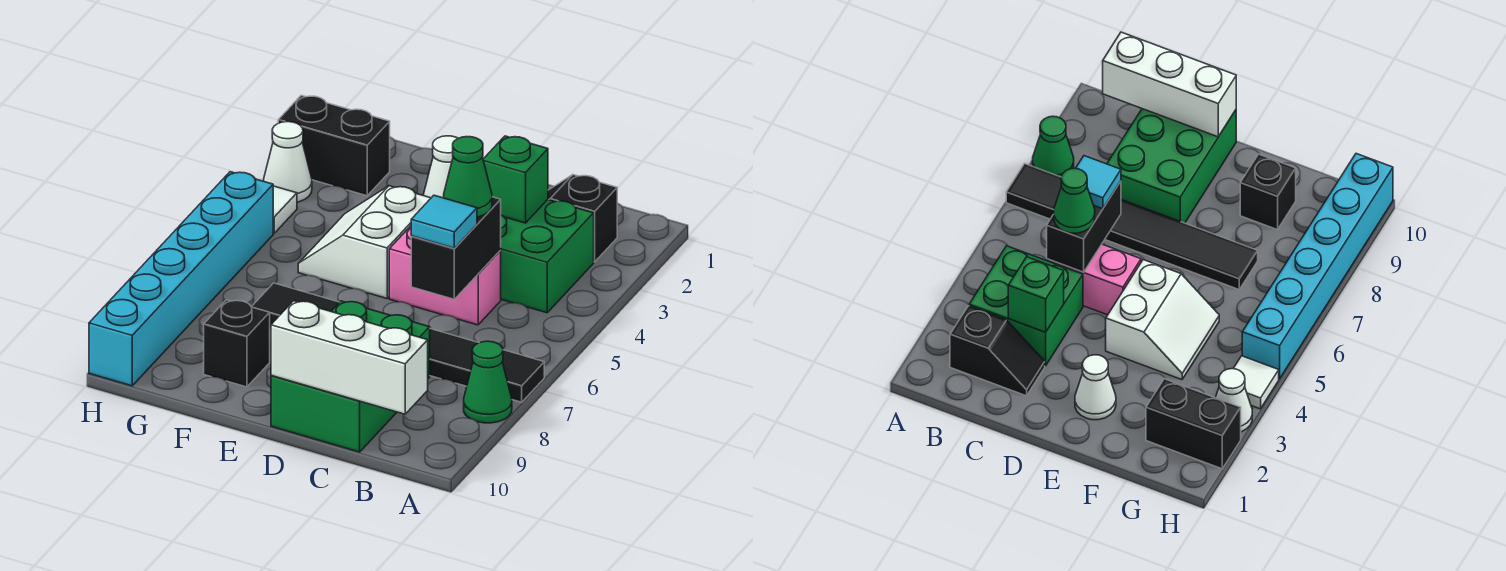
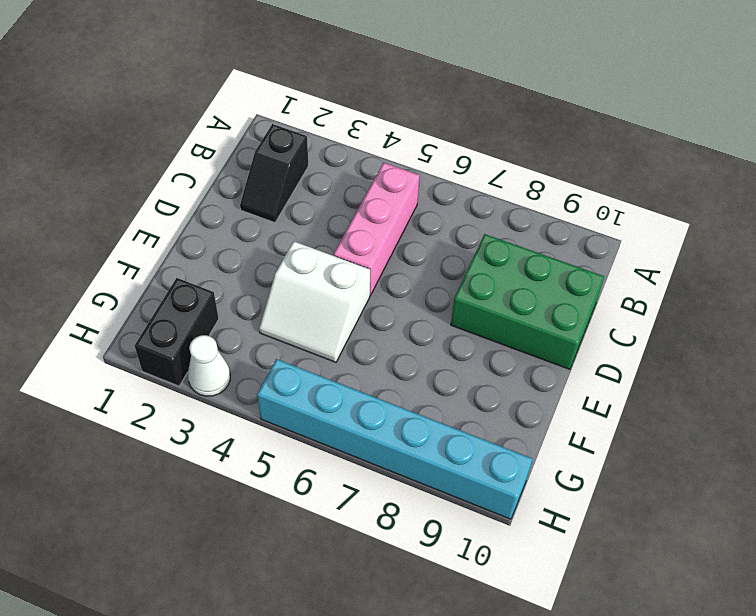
pink 1x3 brick [334,163,420,295] -> pink 1x2 brick [389,226,501,325]
none -> black 1x6 tile [252,283,544,402]
none -> green 1x1 cone [464,341,512,423]
none -> green 2x2 brick [500,200,594,313]

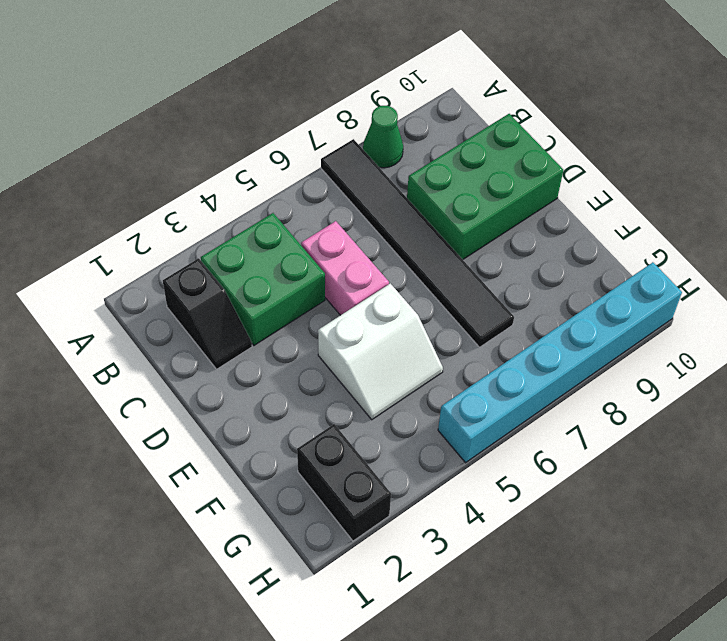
none -> white 1x1 cone [424,136,458,198]
none -> black 1x1 brick [204,300,270,387]
none -> white 1x1 cone [264,122,312,202]

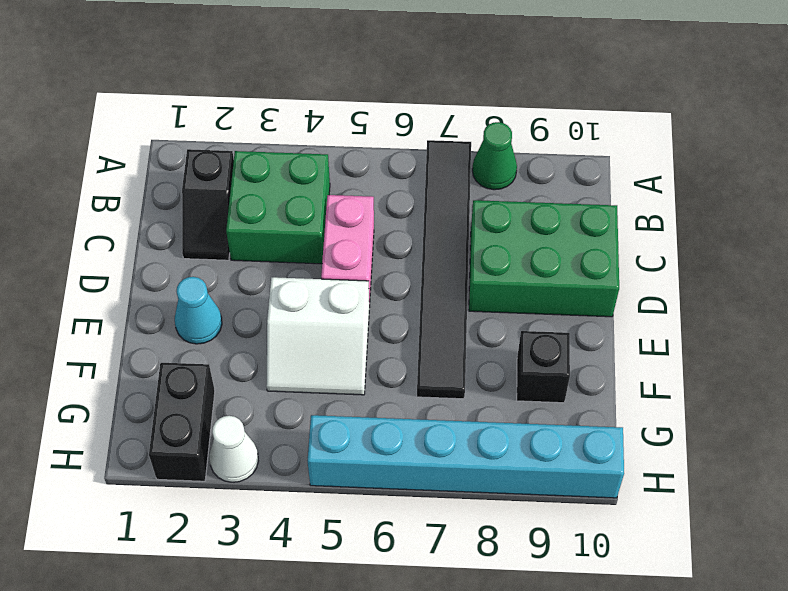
cyan 1x1 cone [175,277,222,344] -> white 1x1 cone [424,136,458,198]
none -> white 1x1 tile [273,186,297,233]
none -> white 1x3 brick [271,301,428,414]
none -> green 1x1 brick [483,136,548,223]

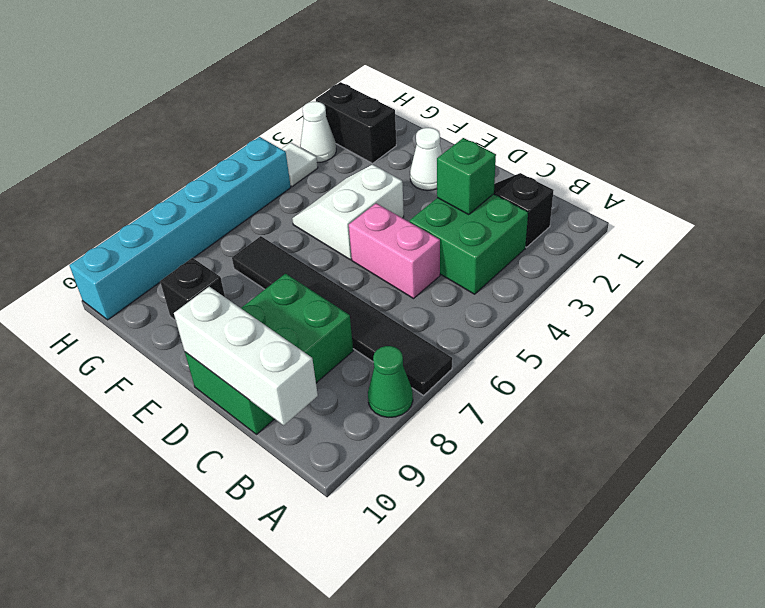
none -> black 1x2 brick [411,197,501,299]
none -> green 1x1 cone [444,137,492,217]
none -> cyan 1x1 tile [411,195,477,248]

